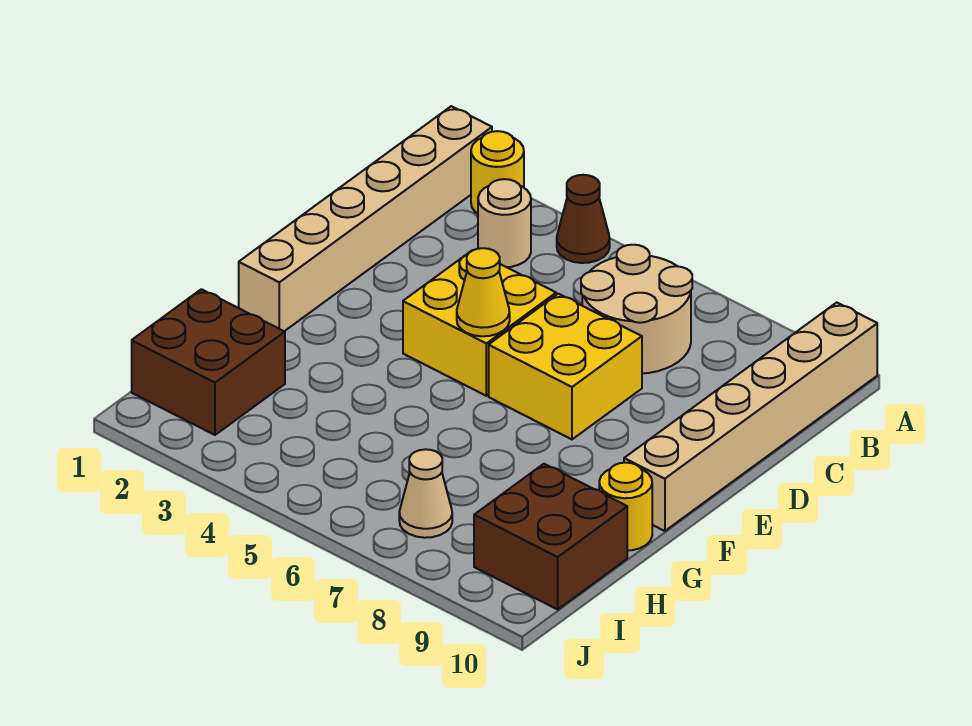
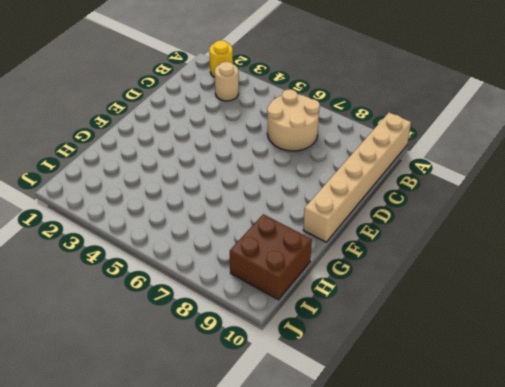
none -> tan 1x6 brick [239,106,492,331]
none -> brown 1x1 cone [557,175,610,263]
none -> yellow 2x2 brick [403,250,556,396]

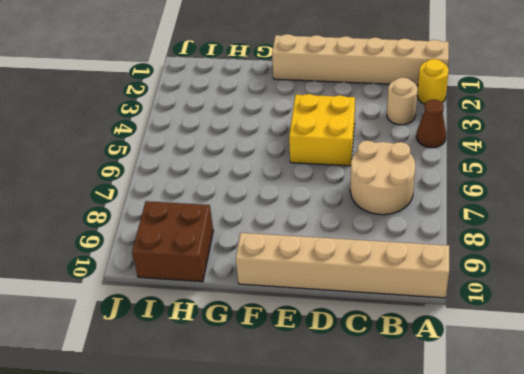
none -> yellow 2x2 brick [489,294,642,439]
none -> yellow 1x1 round brick [599,463,652,551]
none -> brown 2x2 brick [132,289,285,435]

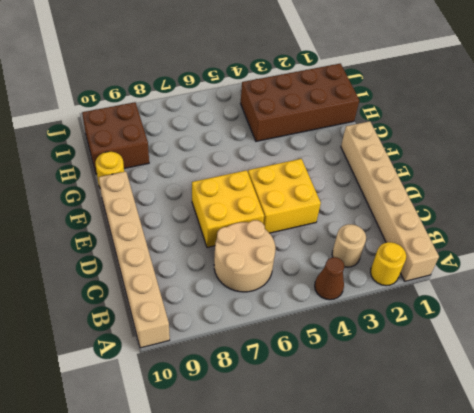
brown 2x4 brick [241,64,359,141] -> brown 2x2 brick [132,289,285,435]
none -> tan 1x1 cone [399,449,452,538]
none -> yellow 1x1 cone [457,248,510,336]

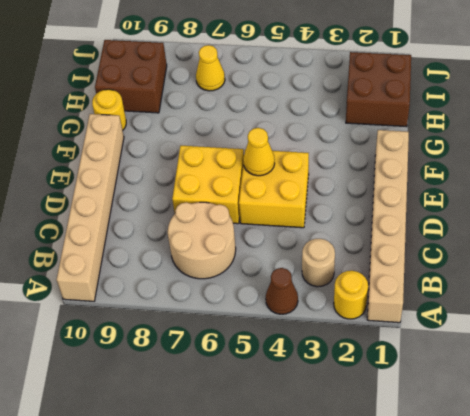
yellow 1x1 cone [196,45,225,91] -> tan 1x1 cone [399,449,452,538]

